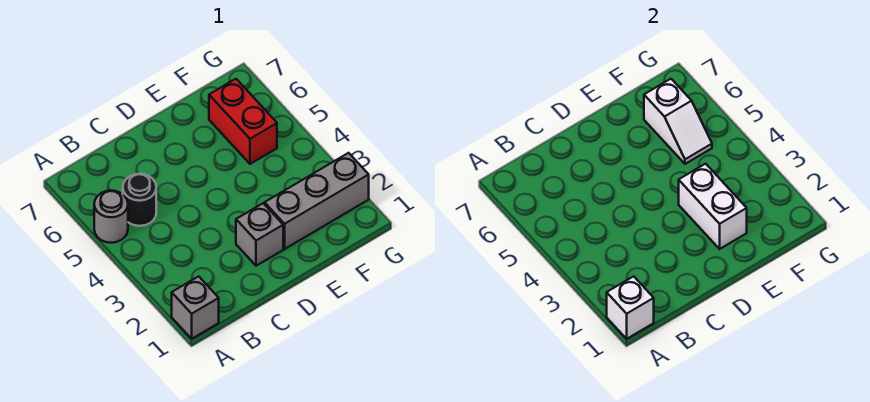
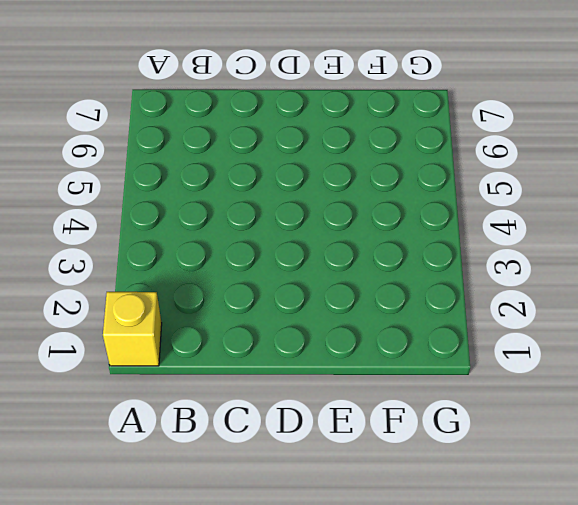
yellow 1x1 brick [103,292,162,366] -> grey 1x1 brick [172,276,219,339]
none -> grey 1x1 round brick [94,191,128,243]
none -> black 1x1 round brick [123,174,156,226]

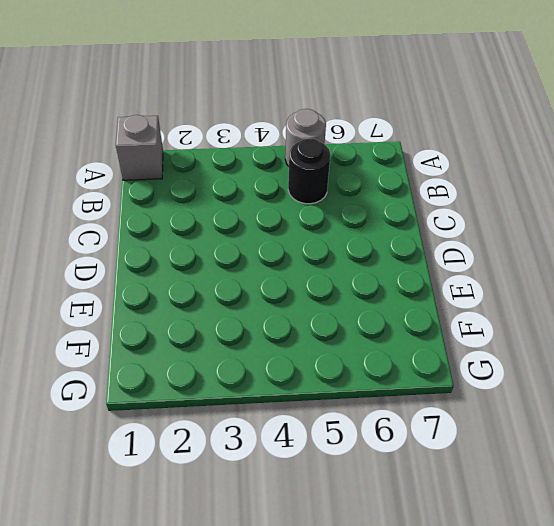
none -> grey 1x1 brick [236,203,283,266]
none -> grey 1x3 brick [265,153,369,249]

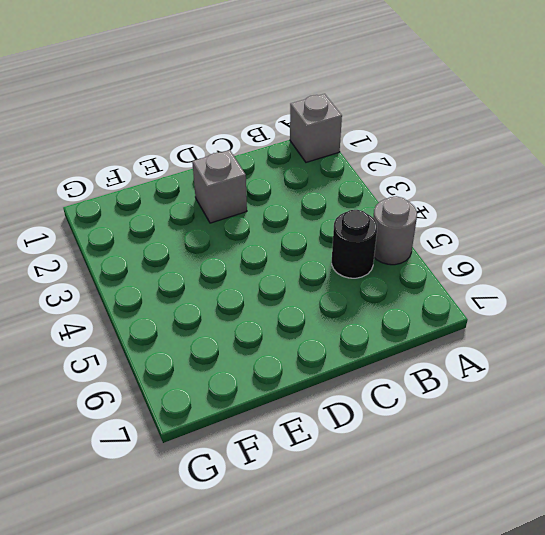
none -> grey 1x3 brick [265,153,369,249]
none -> red 1x2 brick [209,79,277,164]

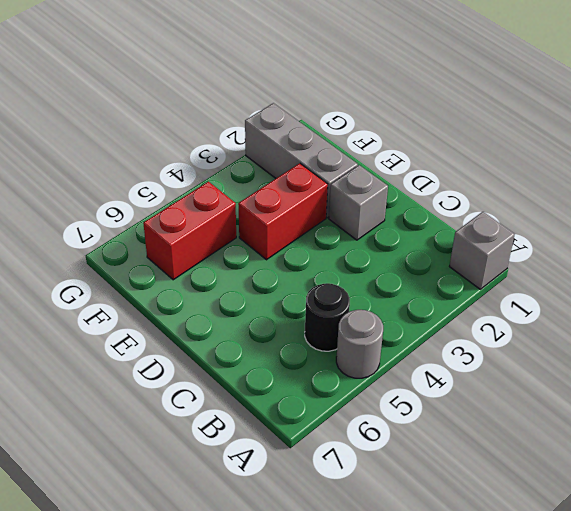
red 1x2 brick [238,163,328,260] -> none
none -> white 1x1 brick [607,276,654,339]
none -> white 1x2 brick [679,164,747,249]

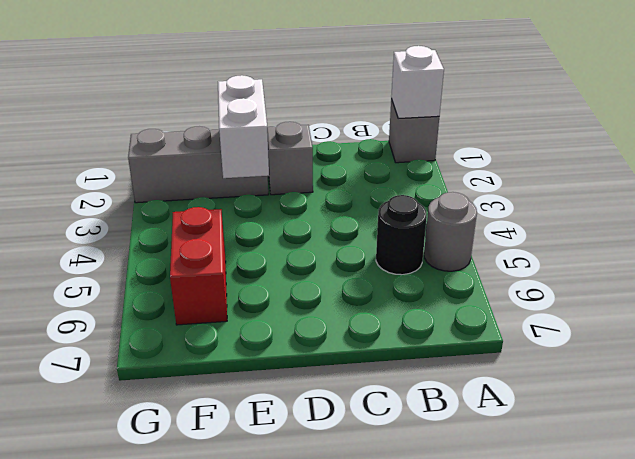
none -> white 1x2 slope [644,79,712,164]

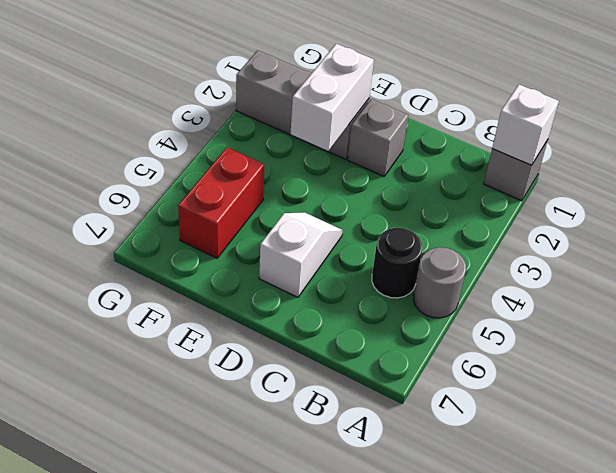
white 1x2 slope [259,212,342,297] -> white 1x2 slope moved to [644,79,712,164]

